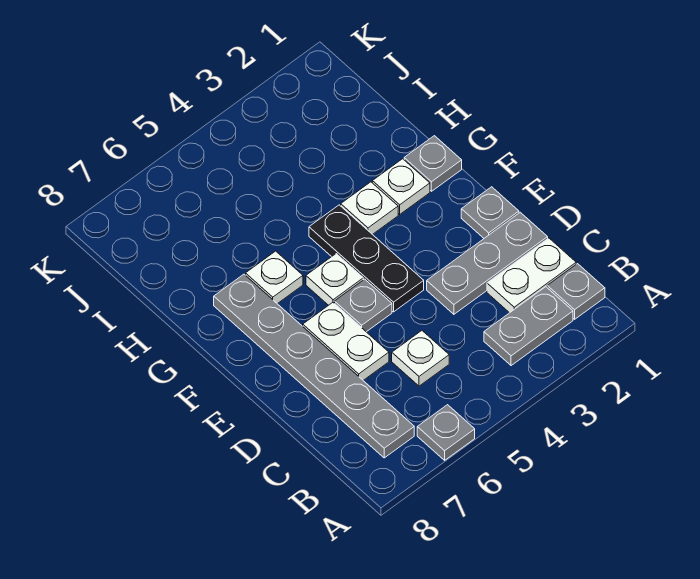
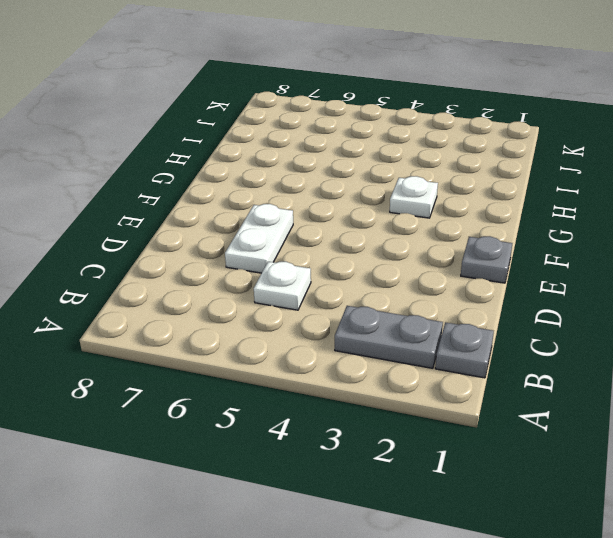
none -> grey 1x1 plate [417,405,475,460]
none -> grey 1x6 plate [214,274,414,458]
none -> white 1x2 plate [487,238,576,313]

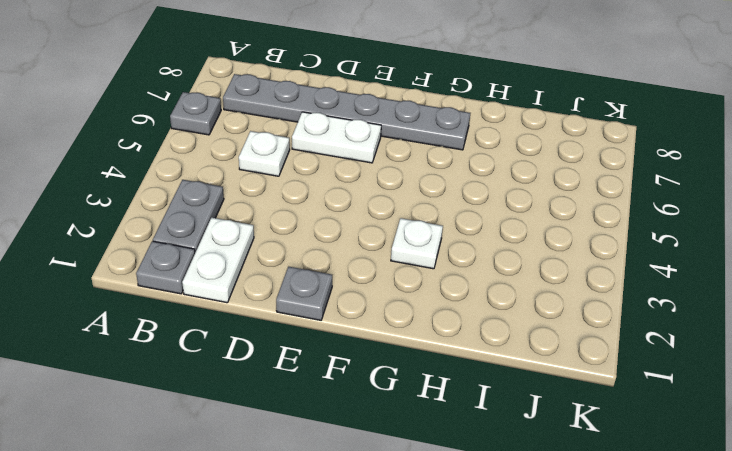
none -> grey 1x3 plate [427,212,548,314]
none -> black 1x3 plate [309,205,424,312]
none -> grey 1x1 plate [335,279,392,332]

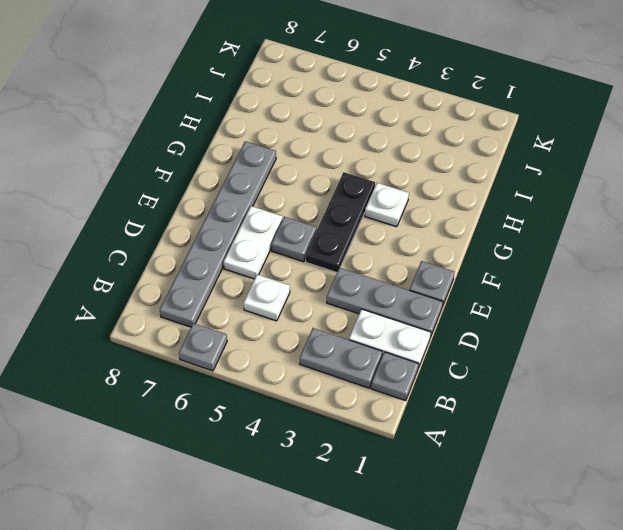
none -> white 1x1 plate [306,254,363,305]
none -> grey 1x1 plate [404,136,462,191]
none -> white 1x1 plate [372,159,430,214]

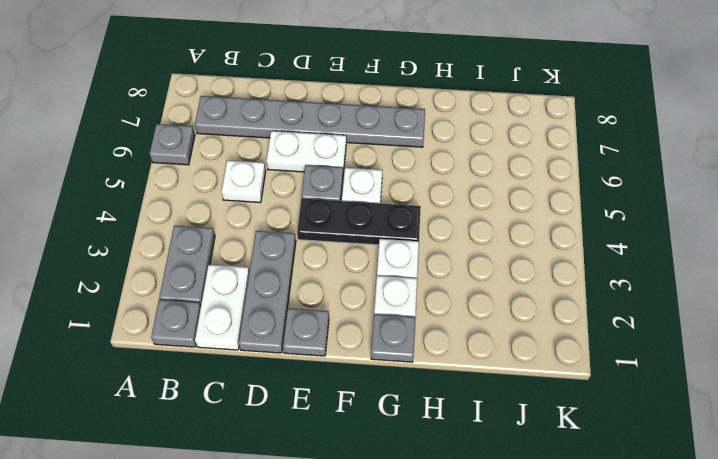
none -> white 1x1 plate [246,251,303,304]

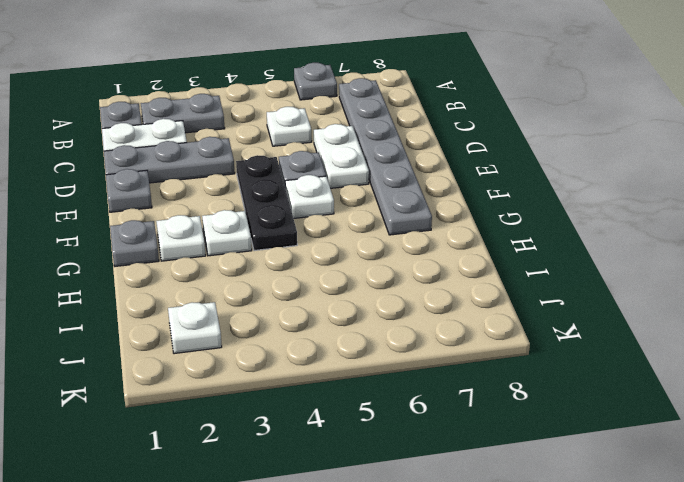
white 1x1 plate [168,302,222,354] -> white 1x1 plate moved to [246,251,303,304]

